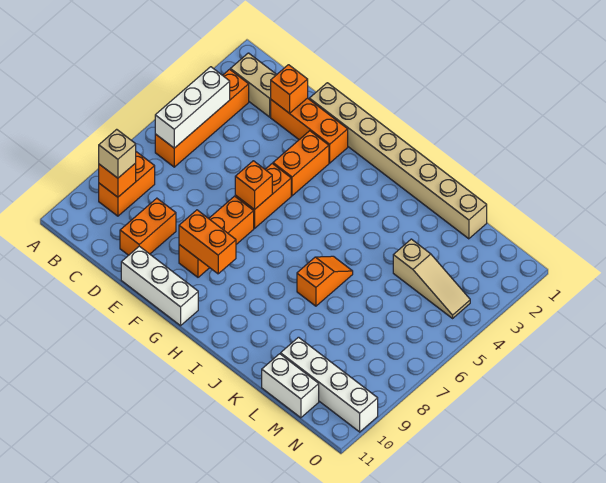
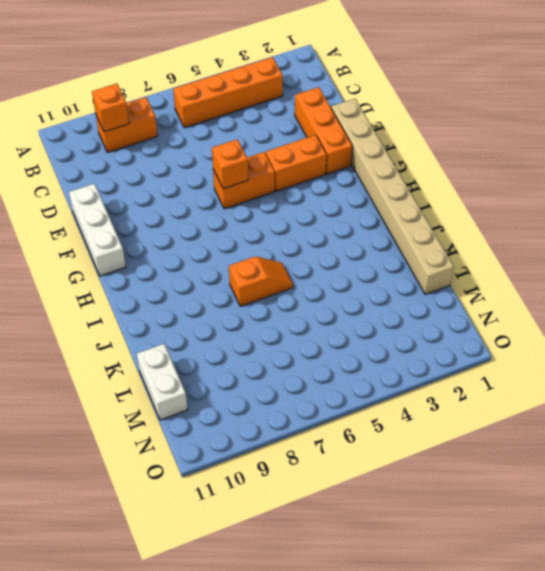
none -> tan 1x2 brick [230,53,277,117]
none -> orange 1x2 brick [120,198,176,255]
none -> orange 1x3 brick [179,196,254,277]

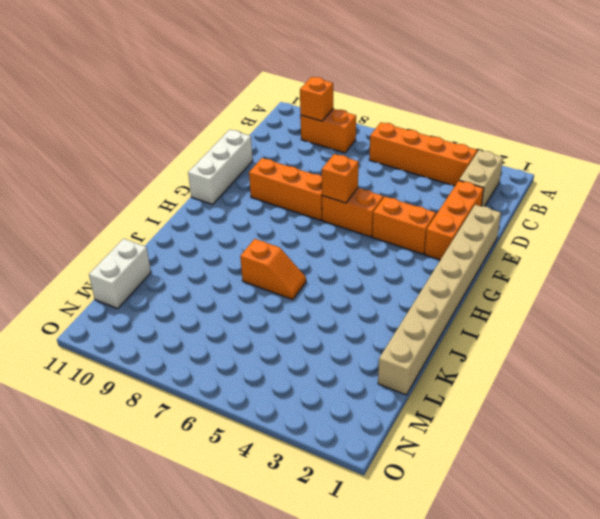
none -> orange 1x2 brick [120,198,176,255]
none -> tan 1x3 slope [393,239,470,318]
none -> white 1x4 brick [281,337,378,432]

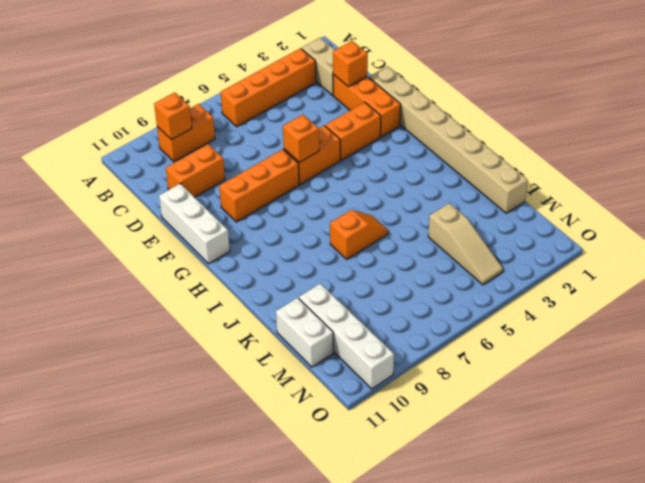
none -> white 1x3 brick [155,67,230,148]
none -> orange 1x2 brick [179,210,236,274]
none -> tan 1x1 brick [99,129,136,178]

